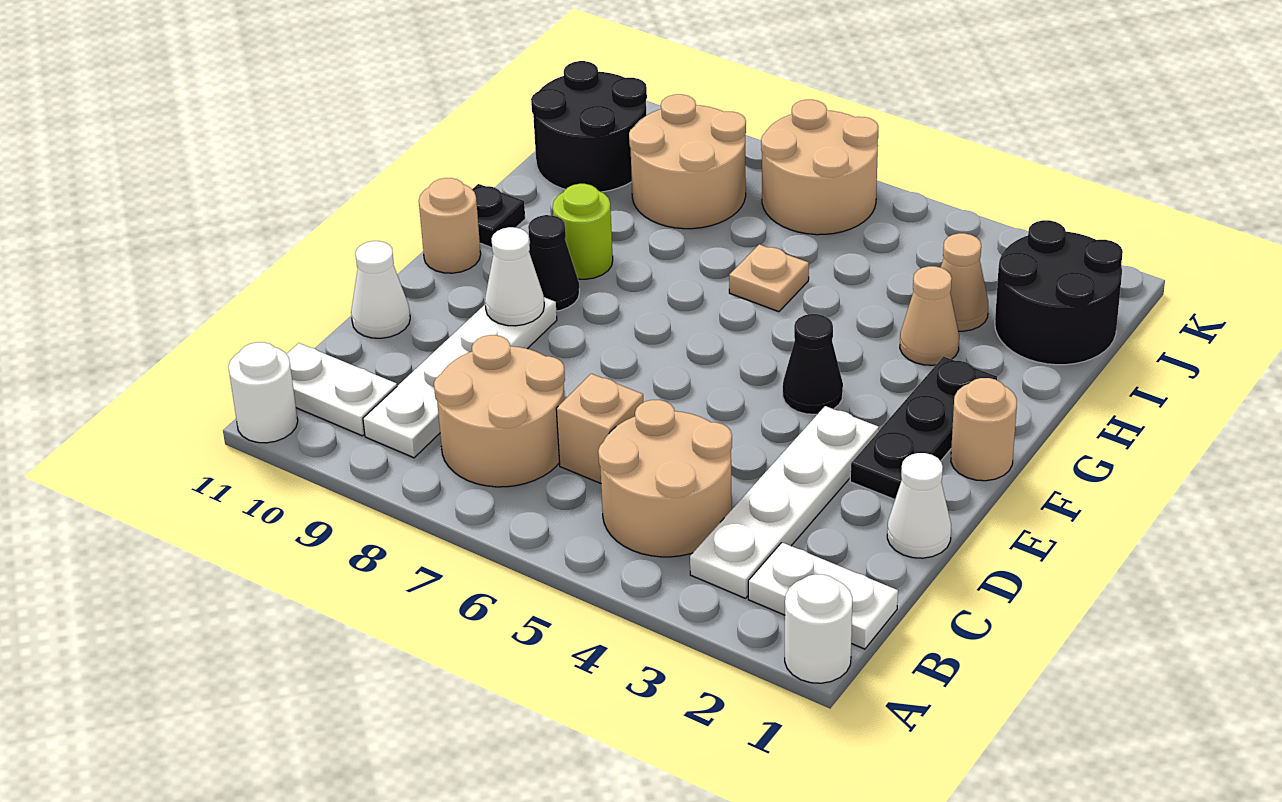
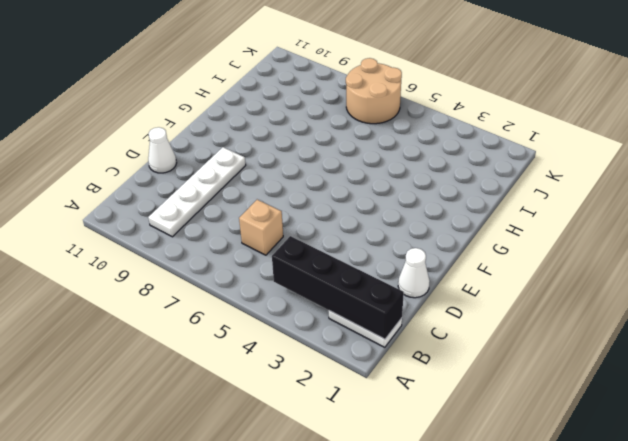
black 1x4 brick [272,236,404,339] -> none
none -> white 1x1 round brick [785,574,853,683]
none -> white 1x1 round brick [228,342,298,443]
none -> white 1x4 plate [690,406,879,598]

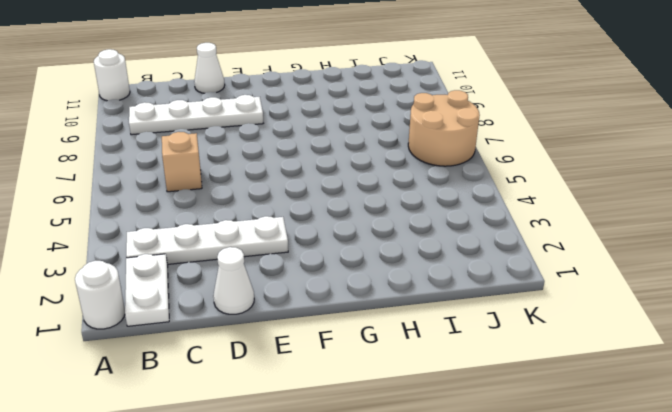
none -> tan 2x2 round brick [598,400,732,557]
none -> tan 2x2 round brick [434,335,565,487]
none -> white 1x2 plate [287,343,397,436]

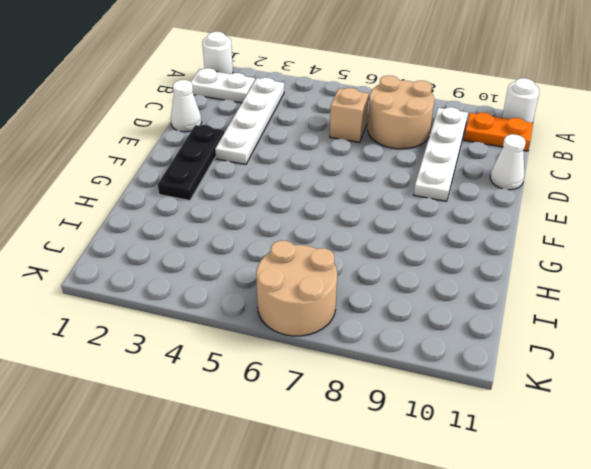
orange 1x2 plate [464,113,533,151] -> white 1x2 plate [287,343,397,436]
none -> tan 2x2 round brick [598,400,732,557]
none -> tan 1x1 round brick [951,378,1017,481]
none -> black 1x1 cone [783,314,843,414]

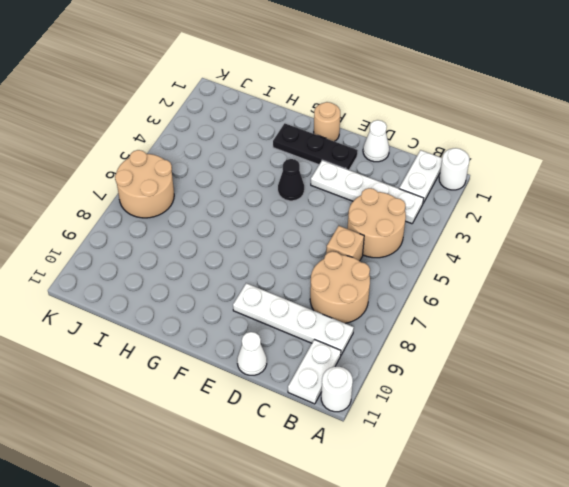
none -> black 1x1 cone [528,215,580,311]
none -> tan 1x1 round brick [419,178,481,273]
none -> lime 1x1 round brick [553,184,613,279]

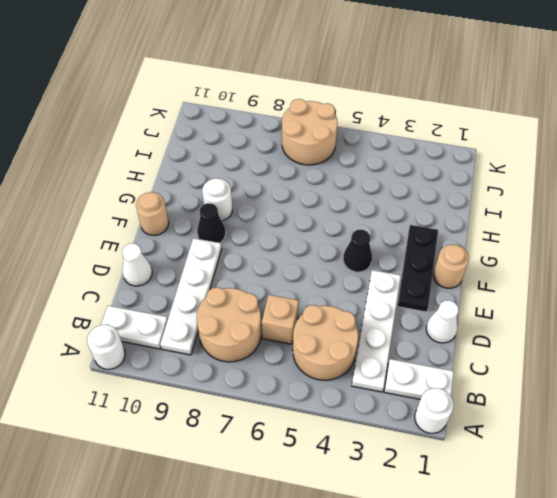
white 1x1 round brick [202,178,232,221] -> lime 1x1 round brick [553,184,613,279]
none -> black 1x1 plate [472,184,525,248]
none -> tan 1x1 cone [900,266,959,365]
none -> tan 1x1 plate [729,244,809,312]

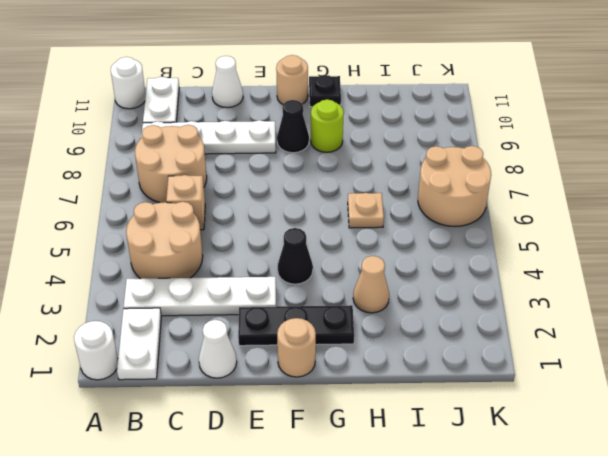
none -> black 2x2 round brick [995,220,1123,365]
none -> tan 1x1 cone [941,233,988,331]
none -> tan 2x2 round brick [629,94,746,229]

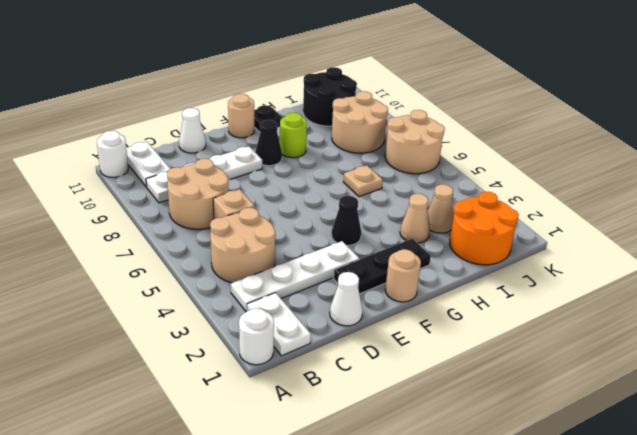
orange 2x2 round brick [450,192,519,265] -> black 2x2 round brick [995,220,1123,365]
none -> white 1x1 cone [485,227,544,326]

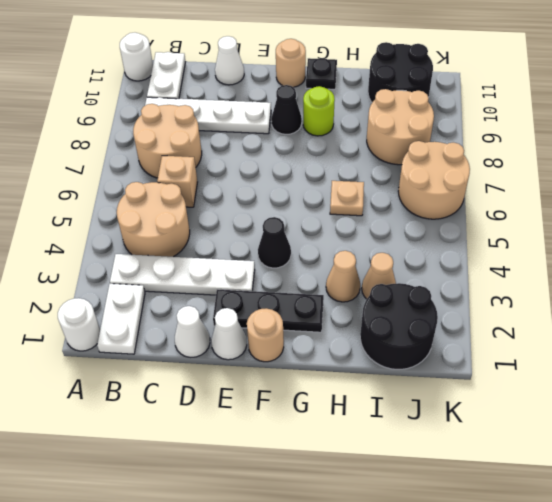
white 1x1 cone [211,308,247,360] -> white 1x1 cone moved to [485,227,544,326]

